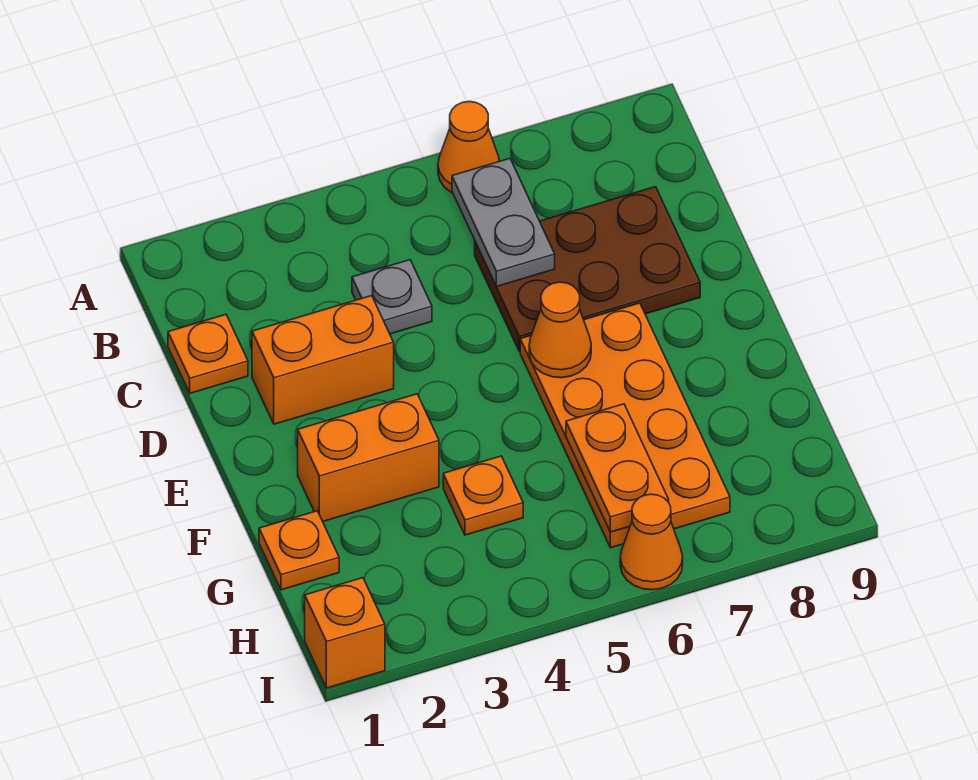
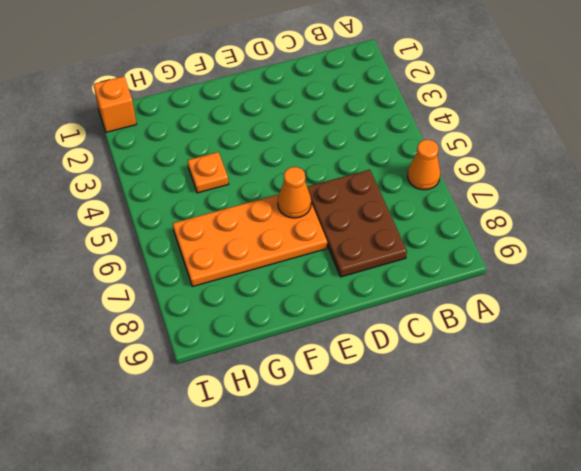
none -> orange 1x1 plate [168,315,248,393]
none -> grey 1x1 plate [352,260,432,334]
none -> orange 1x2 brick [252,296,394,424]

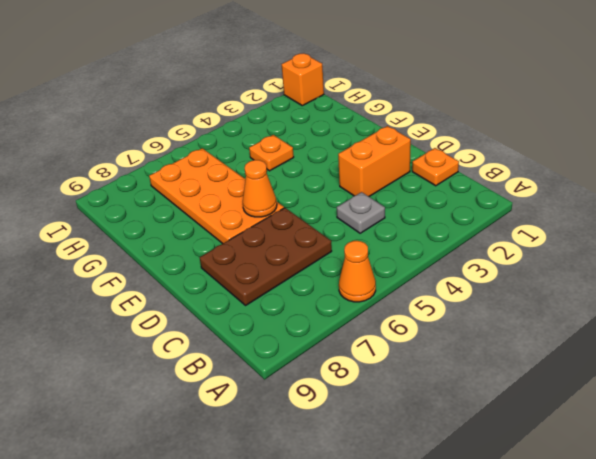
none -> orange 1x2 brick [298,394,439,521]
none -> orange 1x1 plate [259,511,339,590]
none -> orange 1x1 cone [620,494,683,590]

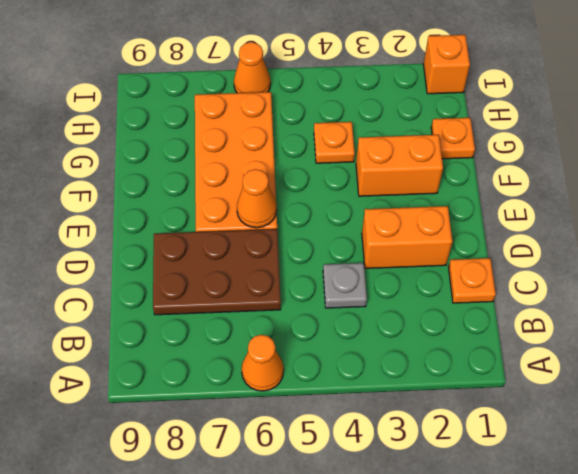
none -> grey 1x2 plate [452,158,555,287]
none -> orange 1x2 plate [566,404,669,532]

